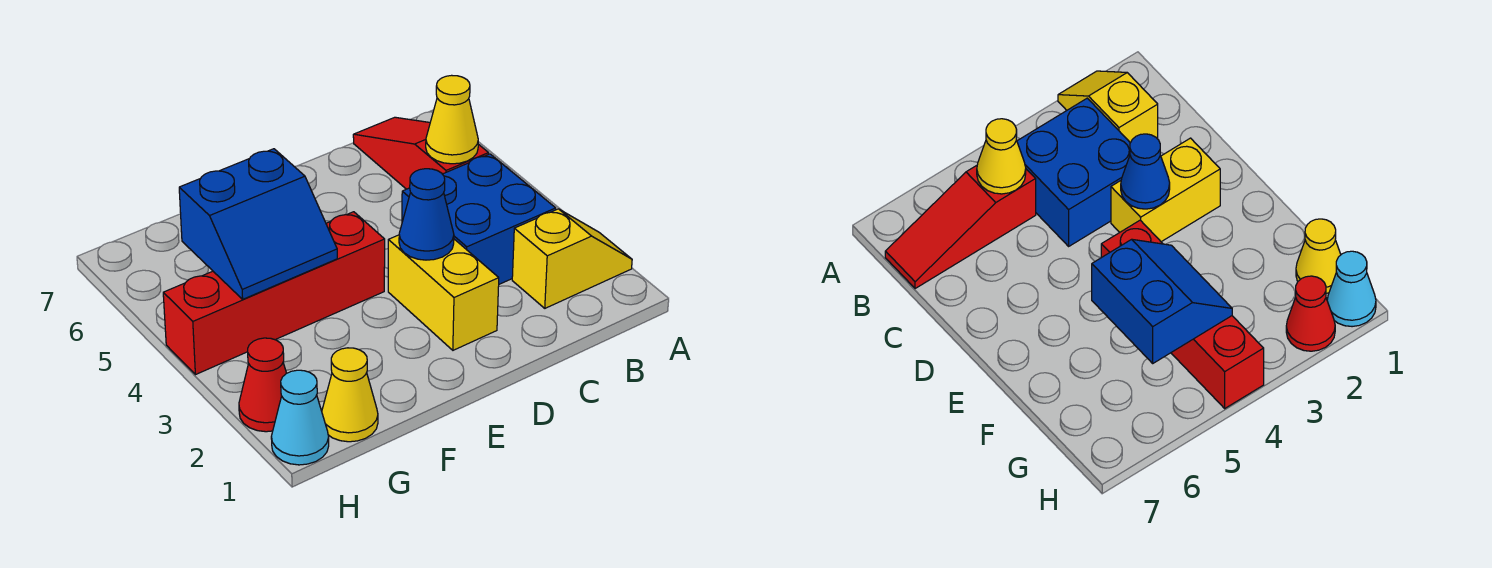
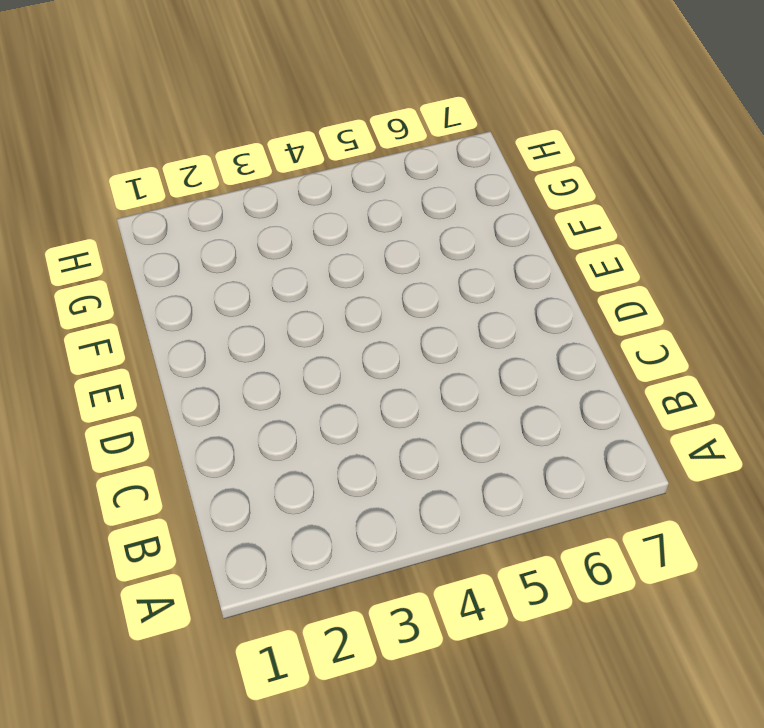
none -> yellow 1x2 slope [512,209,632,308]
none -> blue 2x2 brick [402,154,556,284]

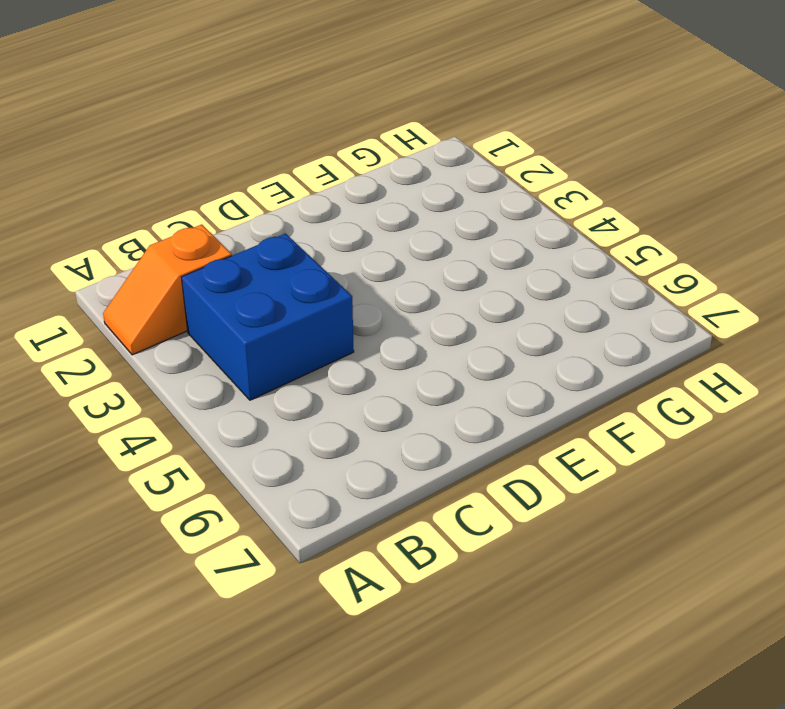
orange 1x2 slope [103,225,232,355] -> yellow 1x2 slope [512,209,632,308]
none -> red 1x3 slope [353,117,489,189]
none -> yellow 1x2 brick [388,235,499,350]

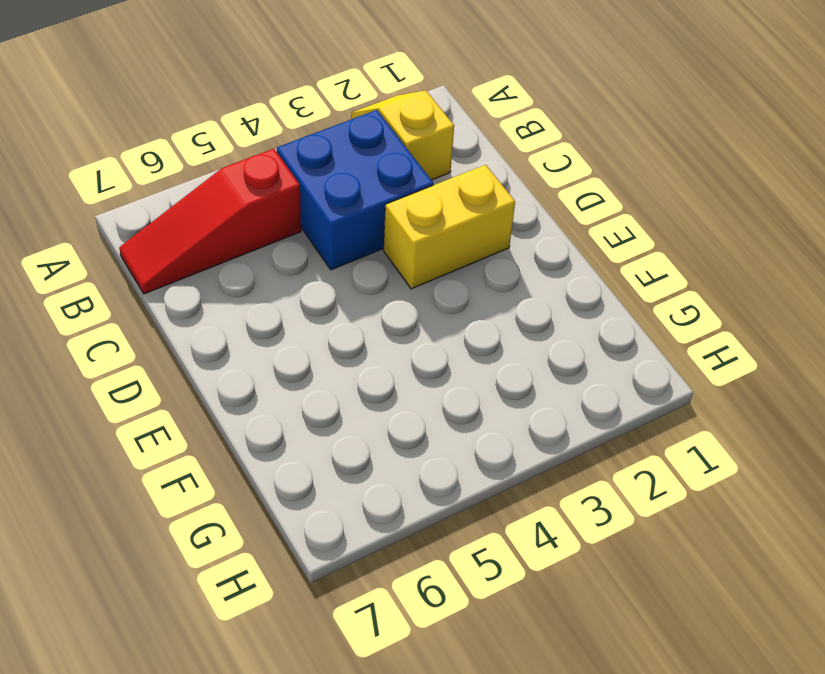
none -> red 1x4 brick [163,212,385,375]
none -> yellow 1x1 cone [322,348,378,442]

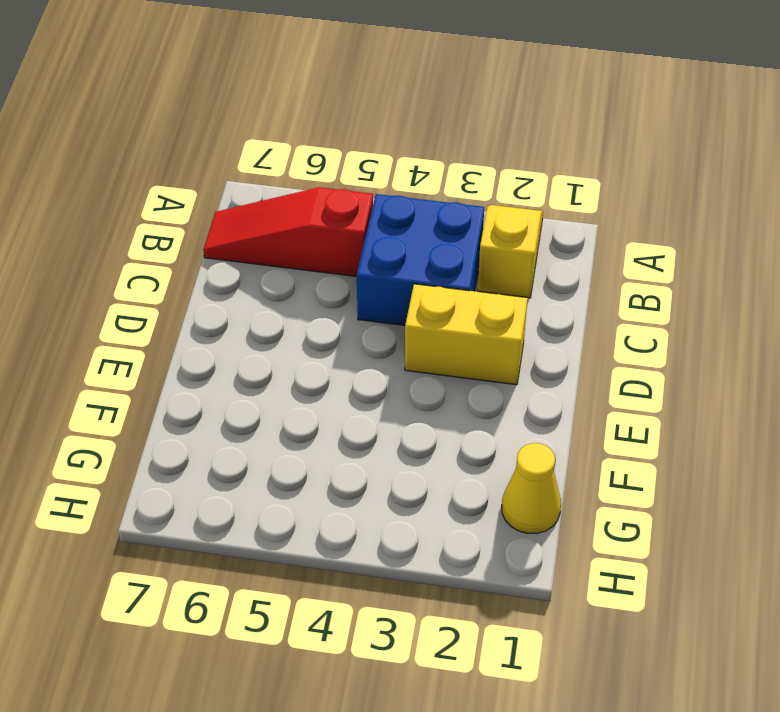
none -> red 1x4 brick [163,212,385,375]
none -> cyan 1x1 cone [271,370,329,465]

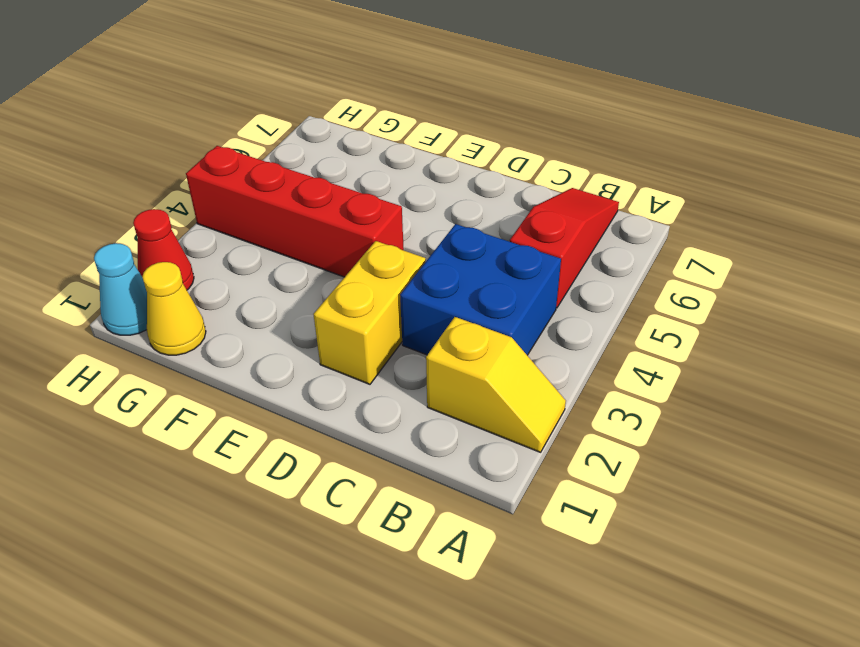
none -> yellow 1x1 cone [426,75,478,164]
none -> blue 1x1 cone [399,169,454,260]

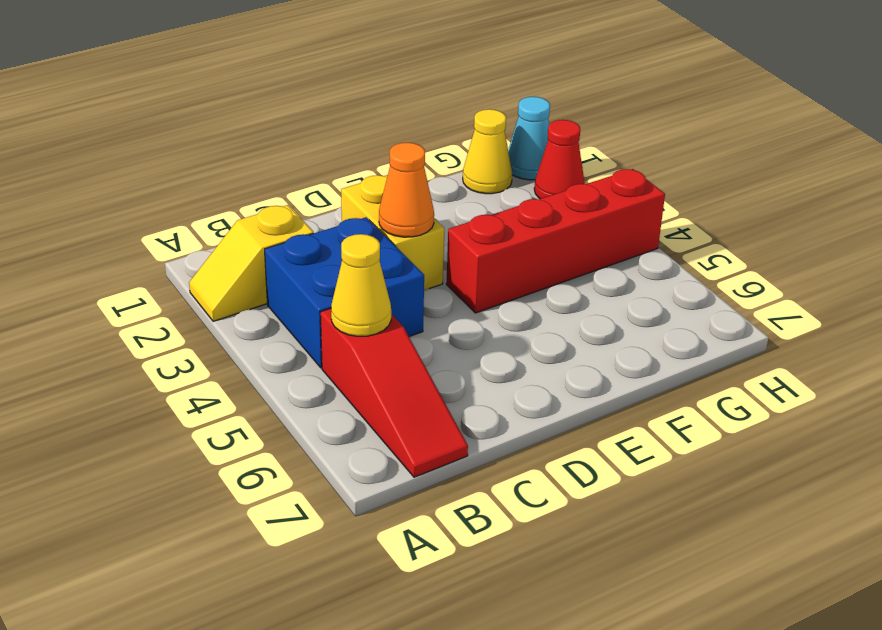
orange 1x1 cone [379,143,434,237] -> blue 1x1 cone [399,169,454,260]
none -> blue 2x2 slope [179,149,337,299]

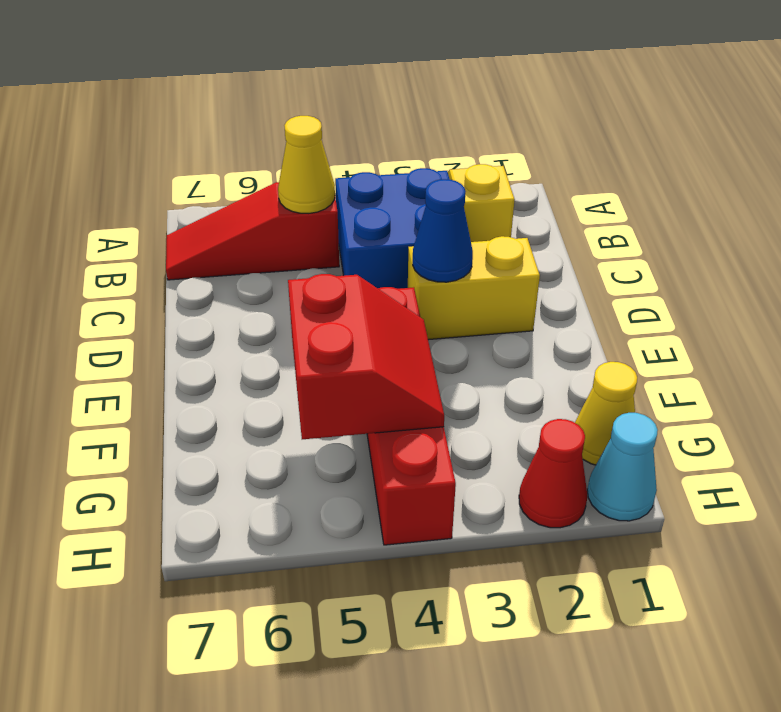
red 2x2 slope [288,274,444,439] -> blue 2x2 slope [179,149,337,299]

